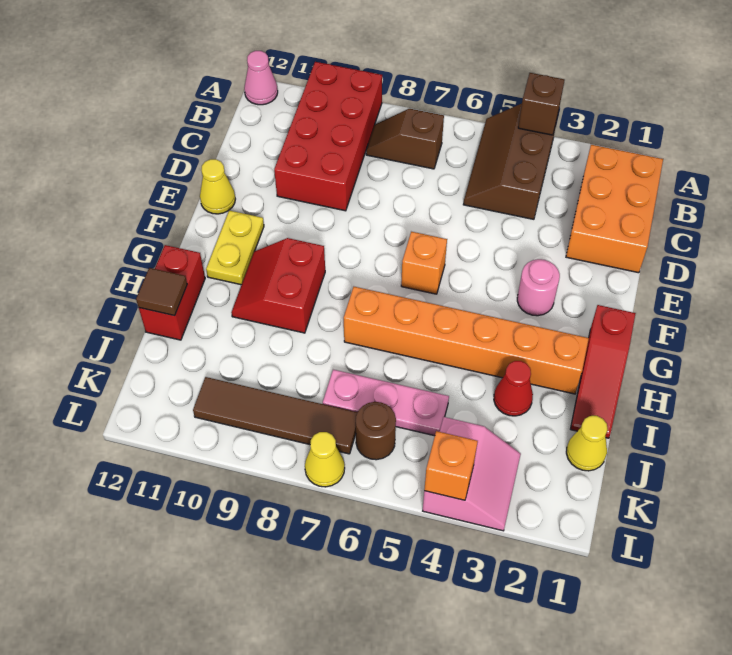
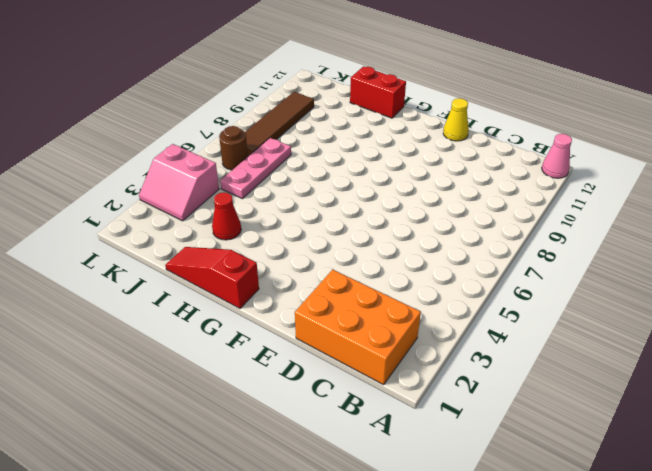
none -> brown 2x3 slope [463,104,558,219]
none -> red 2x4 brick [274,62,382,211]
none -> brown 1x2 slope [366,109,444,169]

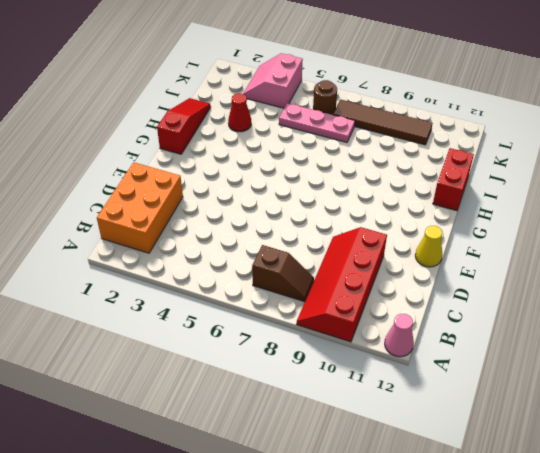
red 2x4 slope [297,227,387,342] -> red 2x4 brick [274,62,382,211]
none -> brown 2x3 slope [463,104,558,219]
none -> pink 1x1 round brick [517,259,560,316]
none -> orange 1x1 brick [401,232,447,294]

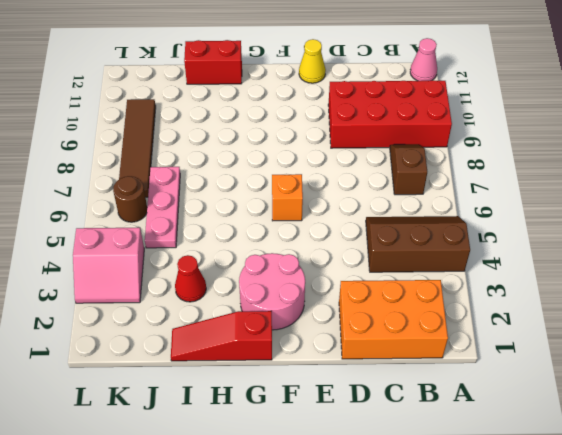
pink 2x2 round brick [239,253,305,330] -> pink 1x1 round brick [517,259,560,316]
none -> yellow 1x2 plate [206,210,264,285]
none -> red 2x2 slope [231,238,325,333]
none -> orange 1x6 brick [344,287,589,394]

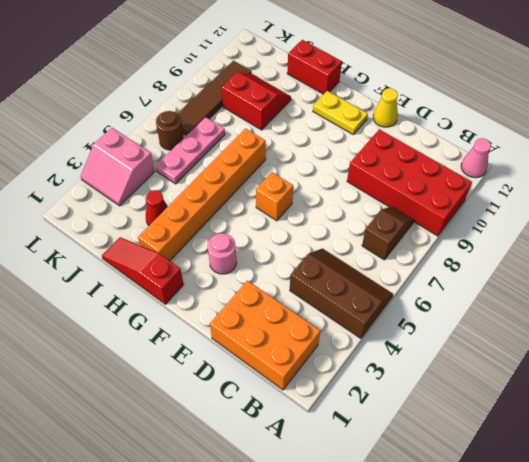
red 2x2 slope [222,72,291,130] -> red 2x2 slope moved to [231,238,325,333]
none -> yellow 1x1 cone [566,416,608,471]
none -> yellow 1x1 cone [305,432,345,487]
none -> brown 1x1 brick [518,73,564,135]

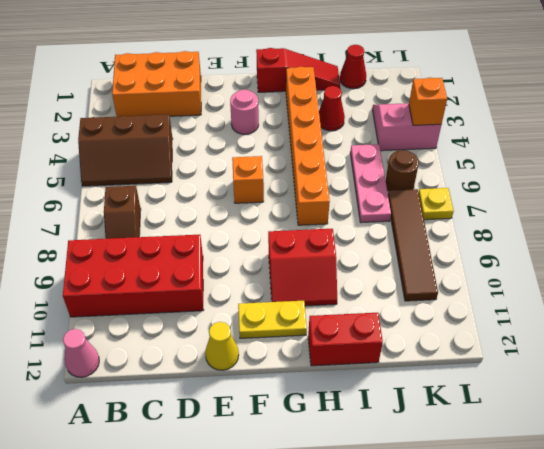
red 1x1 cone [340,45,366,89] -> yellow 1x1 cone [566,416,608,471]
yellow 1x1 plate [419,188,454,220] -> yellow 1x1 cone [305,432,345,487]
none -> brown 1x1 brick [518,73,564,135]
none -> brown 1x1 tile [136,268,187,316]

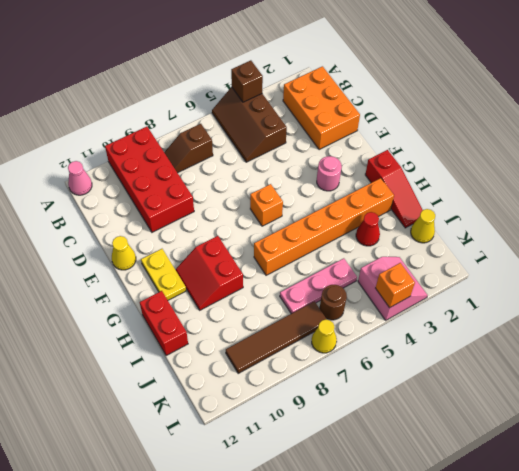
none -> brown 1x1 tile [136,268,187,316]

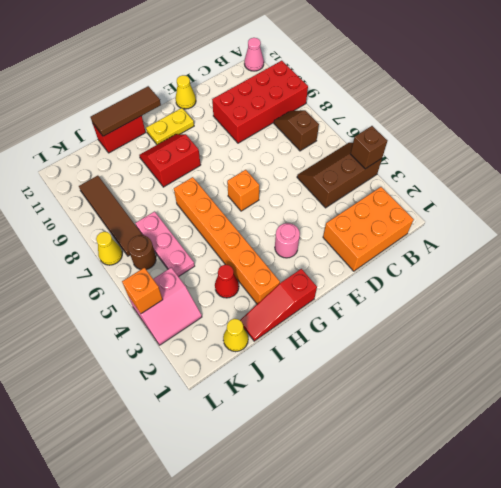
brown 1x3 tile [90,86,161,136] -> brown 1x1 tile [136,268,187,316]

